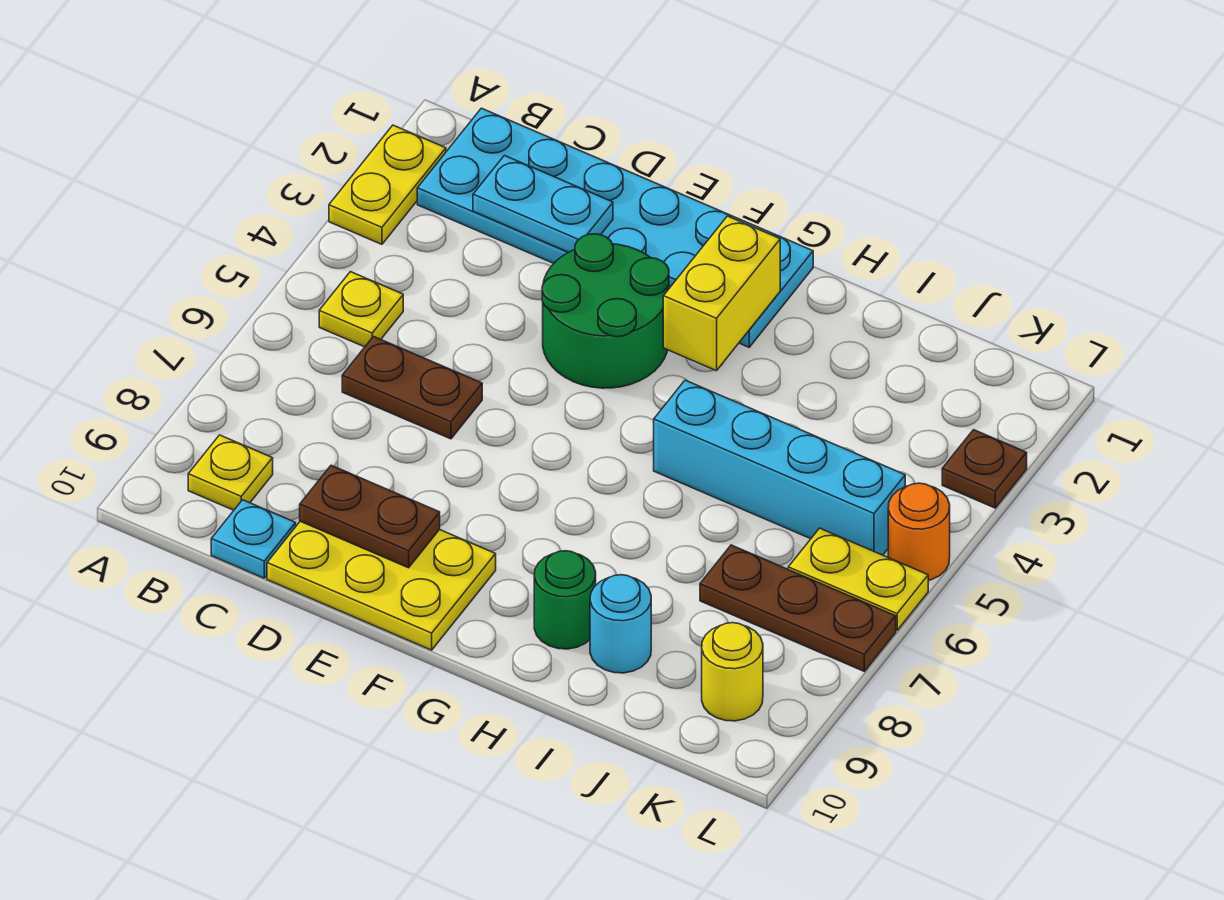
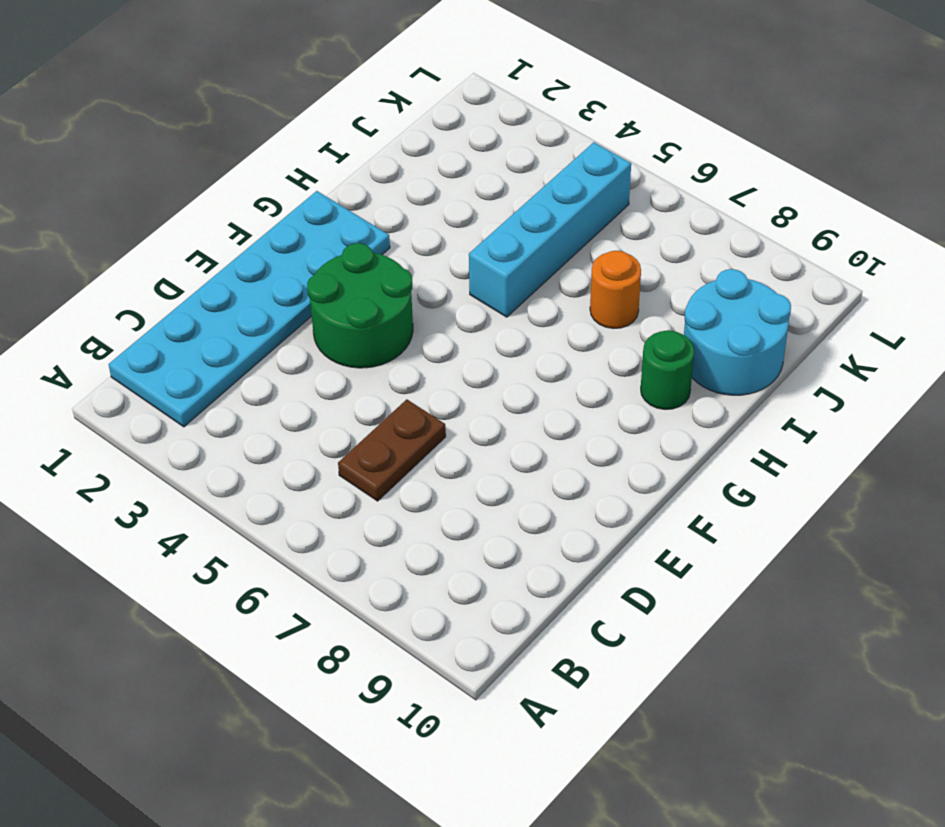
orange 1x1 round brick [590,251,641,329] -> orange 1x1 round brick moved to [888,483,950,580]
cyan 2x2 round brick [684,269,791,395] -> cyan 1x1 round brick [590,575,651,673]
none -> yellow 1x2 plate [329,125,446,244]
none -> yellow 1x1 plate [319,272,403,347]
none -> yellow 1x1 plate [188,435,273,510]

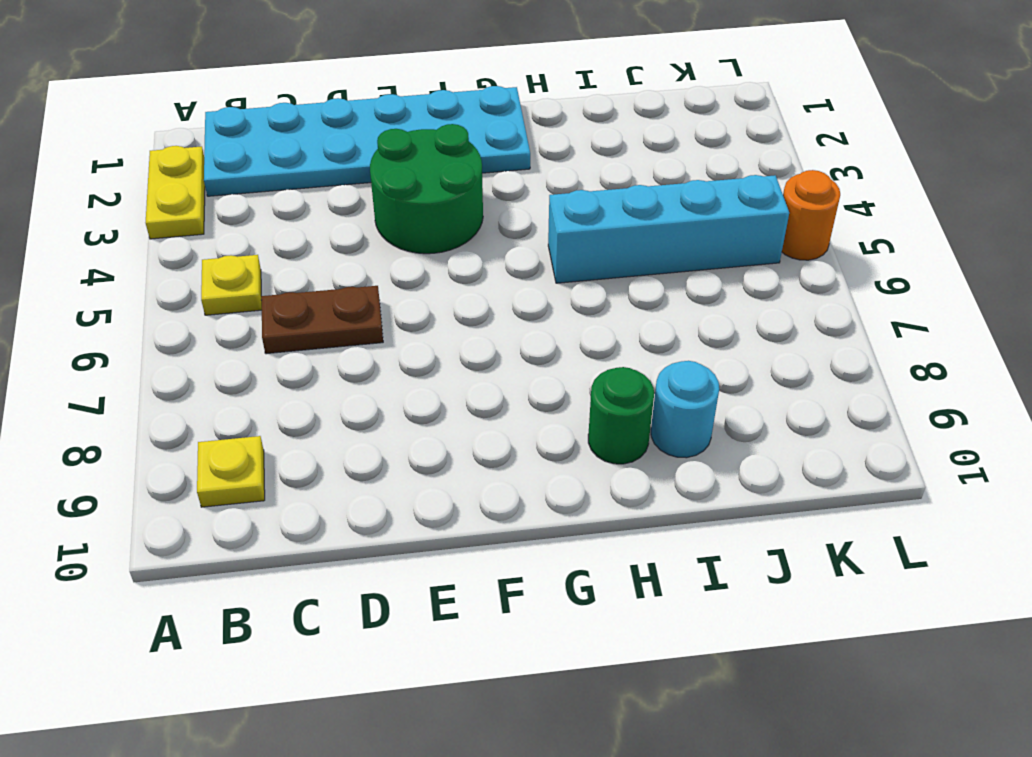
none -> cyan 1x1 plate [211,500,296,578]
none -> yellow 2x3 plate [267,521,496,650]
none -> brown 1x3 plate [700,545,896,671]

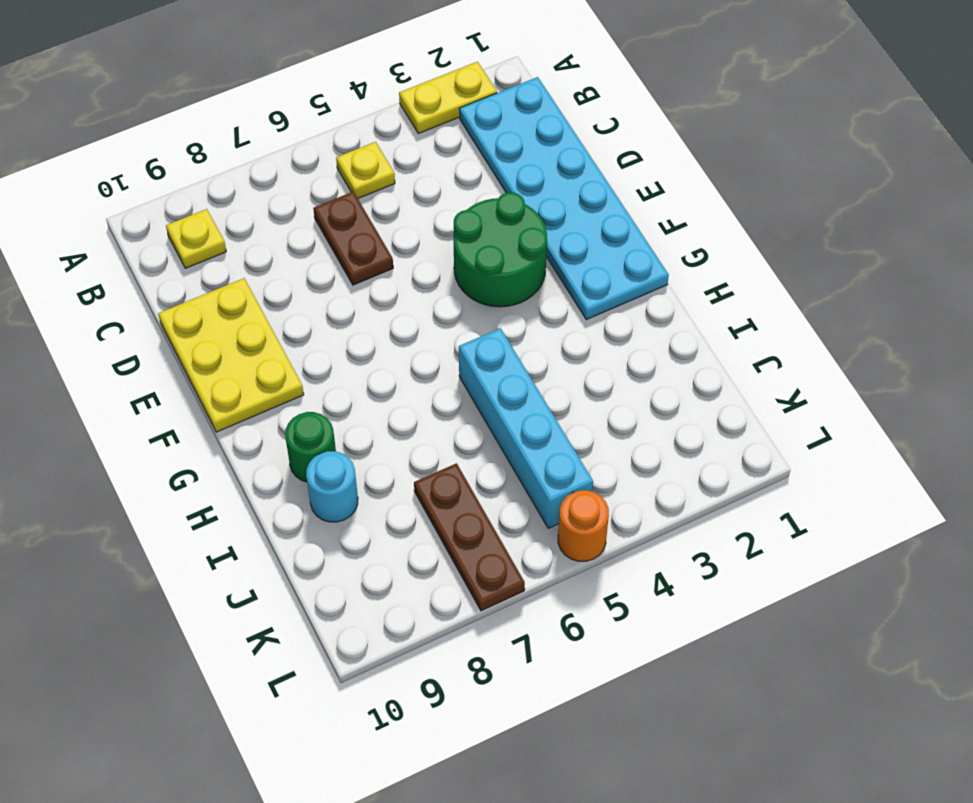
none -> cyan 1x1 plate [211,500,296,578]
none -> yellow 1x2 plate [788,528,928,631]
none -> yellow 1x1 round brick [702,623,763,721]

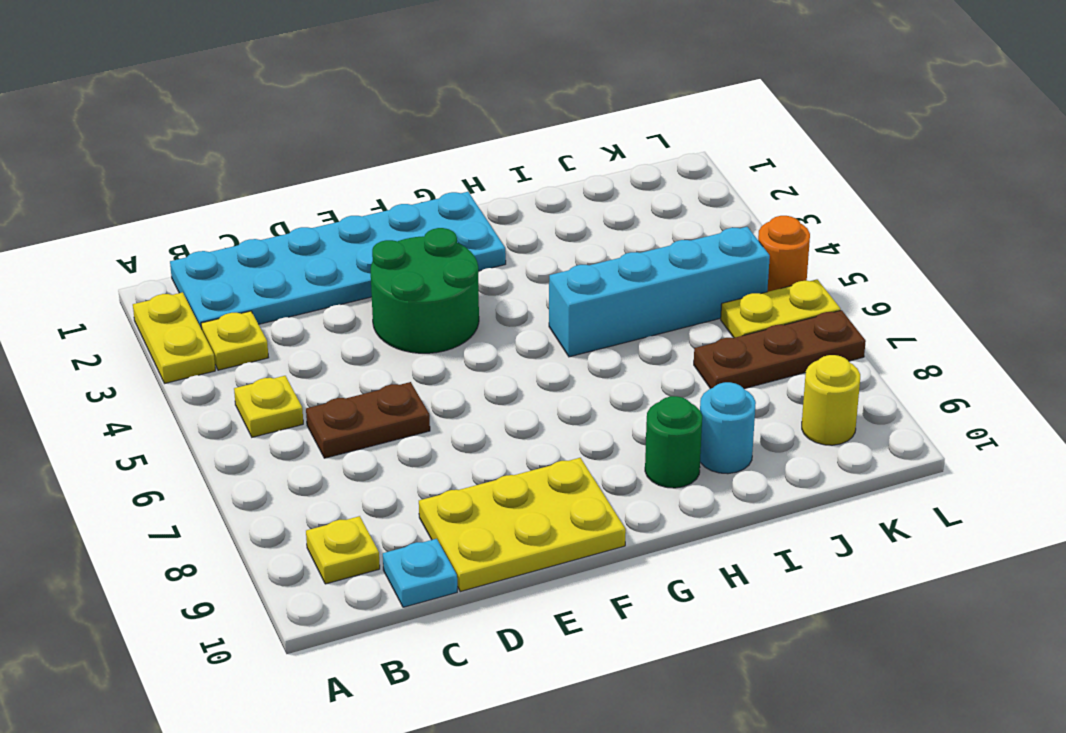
yellow 1x1 plate [201,311,269,370] -> none
none -> brown 1x1 plate [942,430,1027,508]
none -> cyan 1x2 plate [473,156,613,252]
none -> brown 1x2 plate [300,465,440,568]

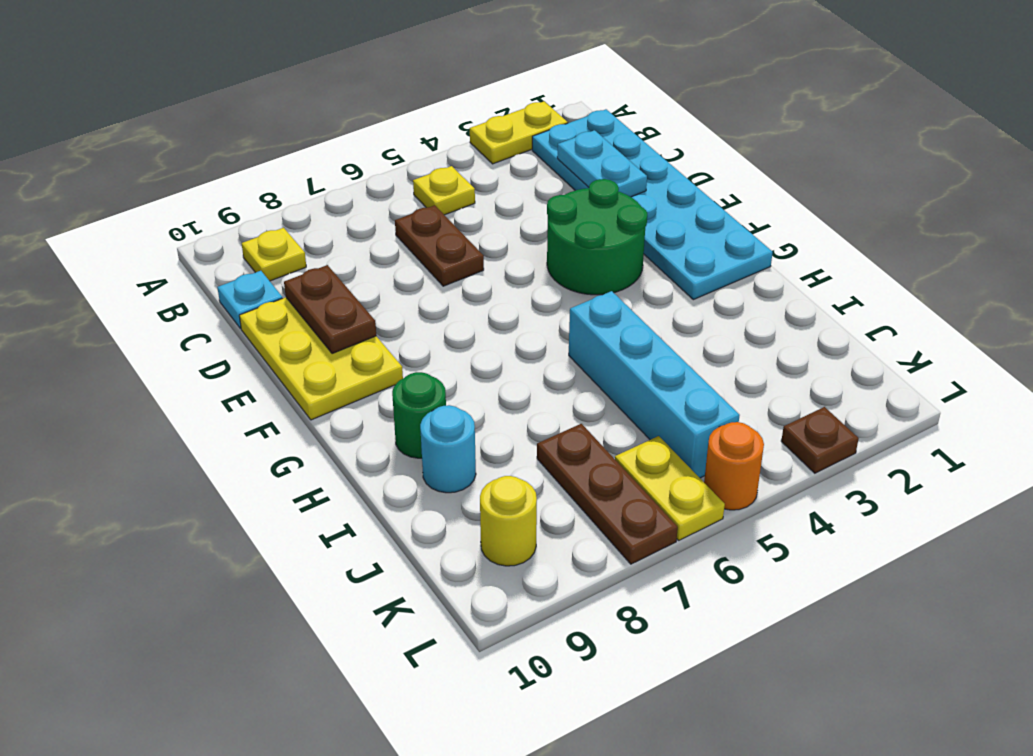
none -> yellow 1x2 brick [663,216,780,371]

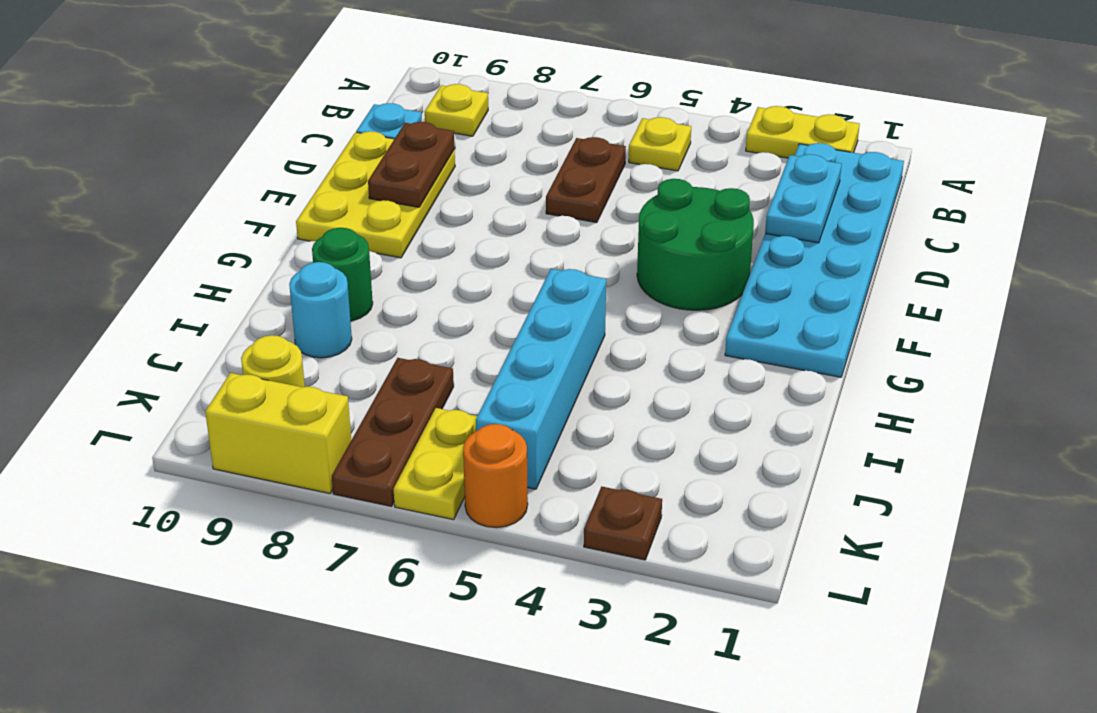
yellow 1x2 brick [205,373,351,493] -> yellow 1x2 brick moved to [663,216,780,371]

